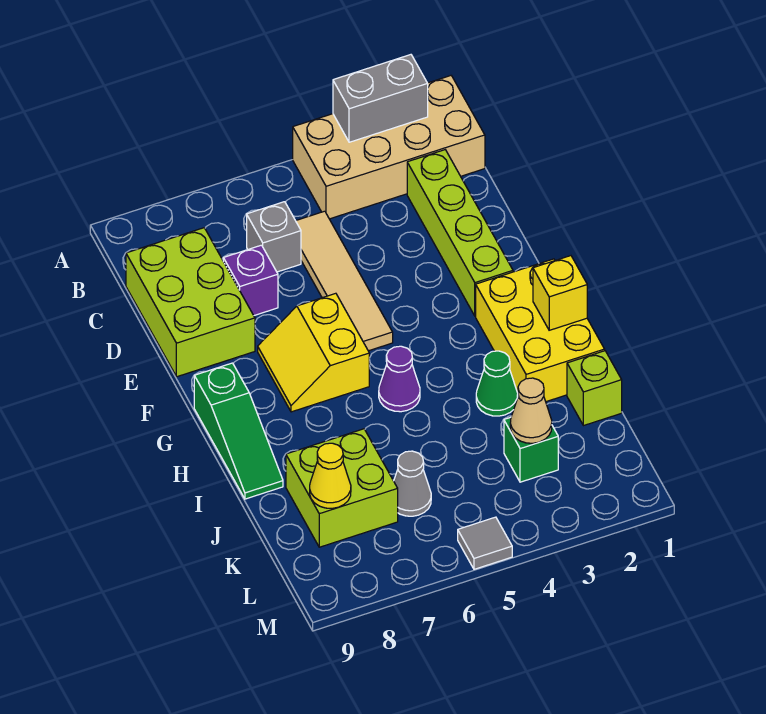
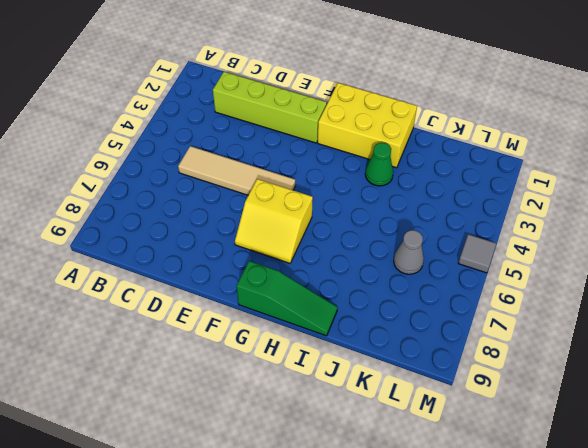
none -> tan 2x4 brick [293,76,485,219]
none -> grey 1x1 brick [247,202,301,272]
none -> lime 2x3 brick [126,228,255,377]

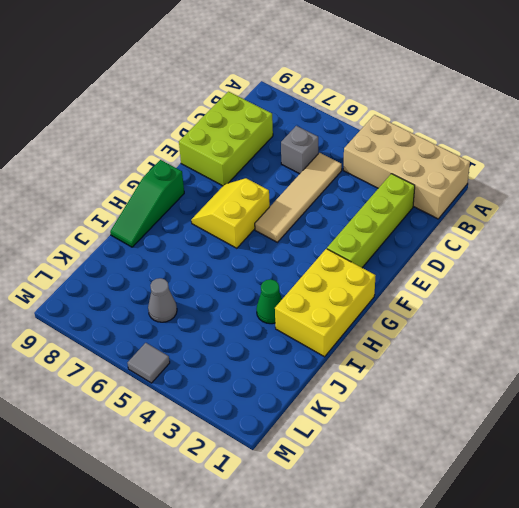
none -> purple 1x1 brick [223,245,278,315]
none -> purple 1x1 cone [379,346,420,412]
none -> lime 1x1 brick [567,351,622,426]

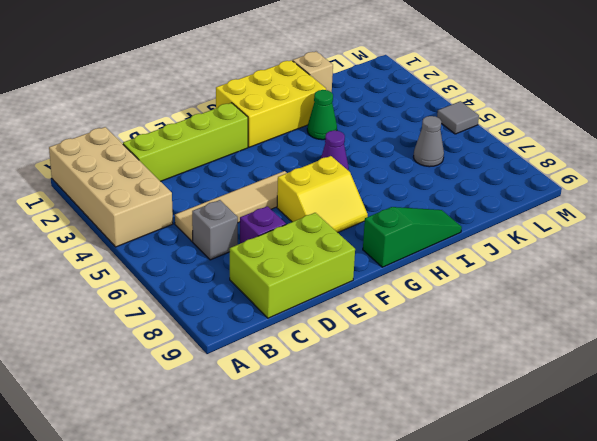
tan 1x1 brick [293,52,333,92] -> lime 1x1 brick [567,351,622,426]
none -> lime 2x2 brick [286,429,398,547]
none -> green 1x1 brick [504,417,558,482]
none -> grey 1x2 brick [333,55,428,142]

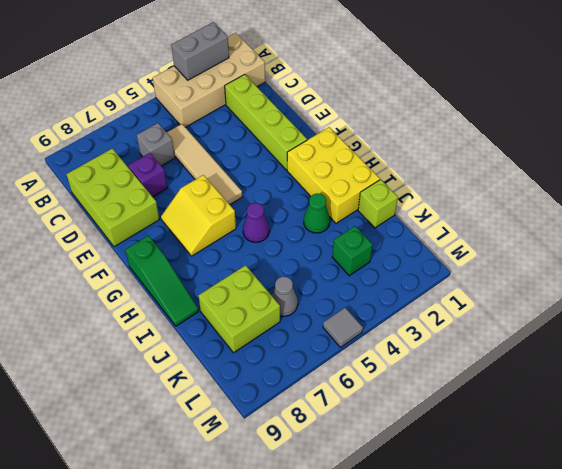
none -> yellow 1x1 brick [533,256,587,330]
none -> tan 1x1 cone [510,378,552,443]
none -> yellow 1x1 cone [310,443,351,508]

